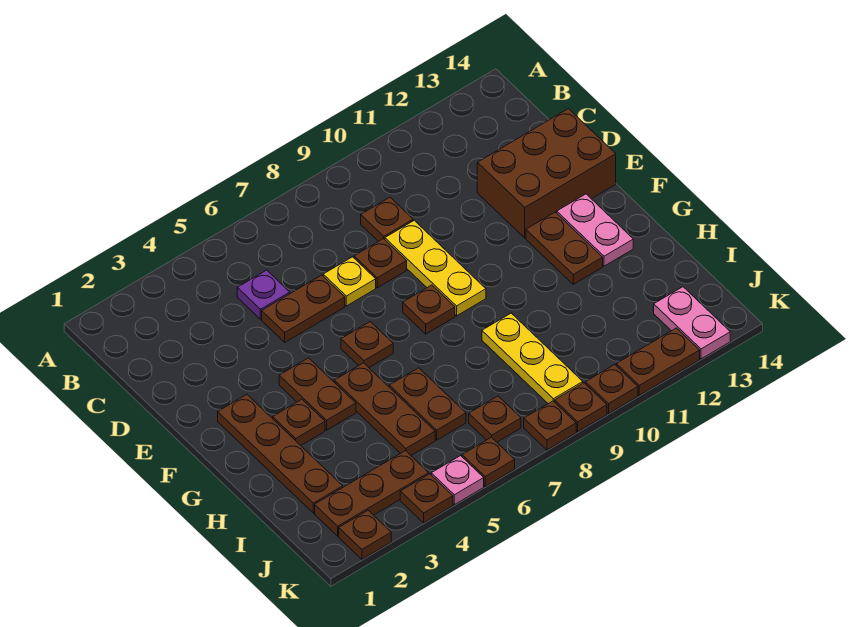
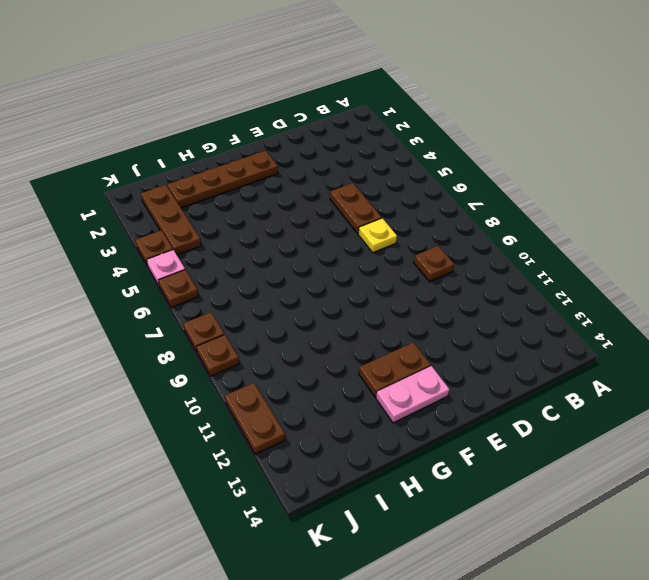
none -> purple 1x1 plate [237,270,290,319]
none -> brown 1x1 plate [354,239,407,288]
none -> yellow 1x3 plate [385,220,486,316]

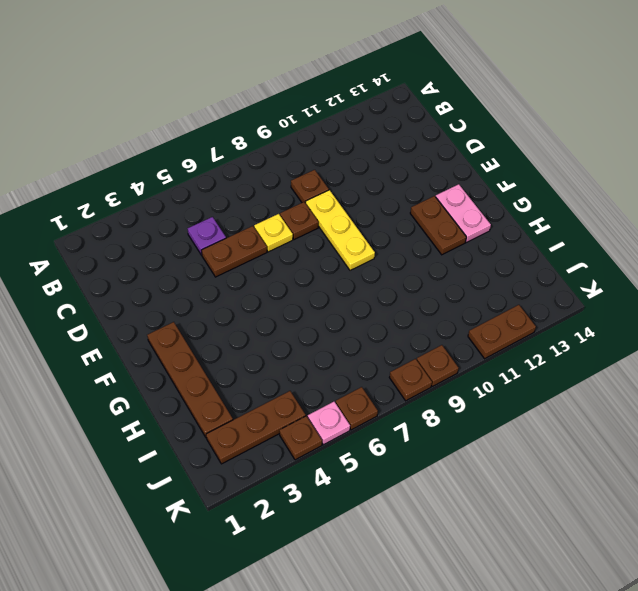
none -> brown 2x3 brick [477,109,616,238]
none -> brown 1x2 plate [279,358,356,430]
none -> brown 1x1 plate [341,322,393,368]

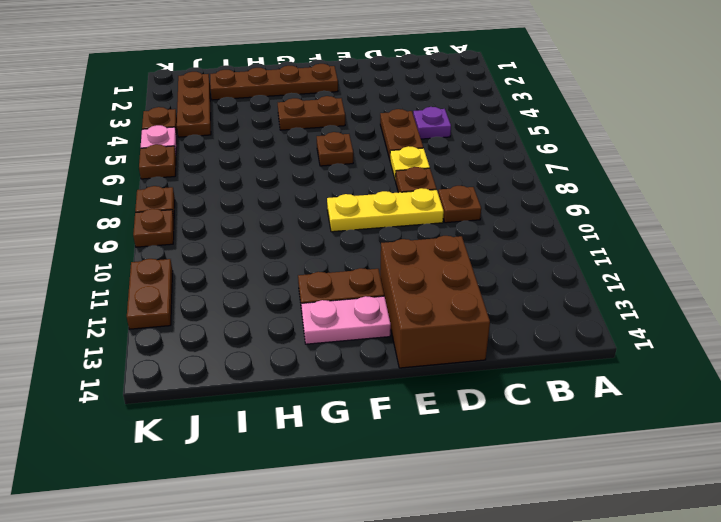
none -> brown 1x1 plate [403,285,455,334]
none -> brown 1x1 plate [273,400,325,445]
none -> brown 1x3 plate [334,363,435,455]

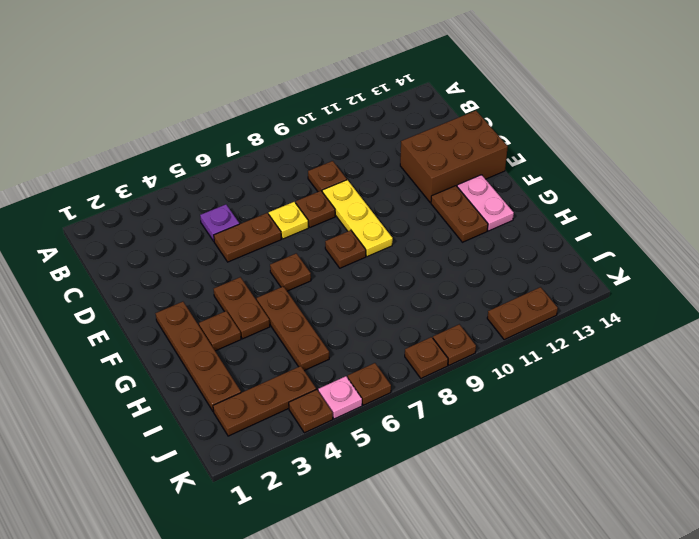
none -> brown 1x2 plate [389,368,466,440]
none -> yellow 1x3 plate [482,313,583,404]
none -> brown 1x1 plate [469,396,521,442]

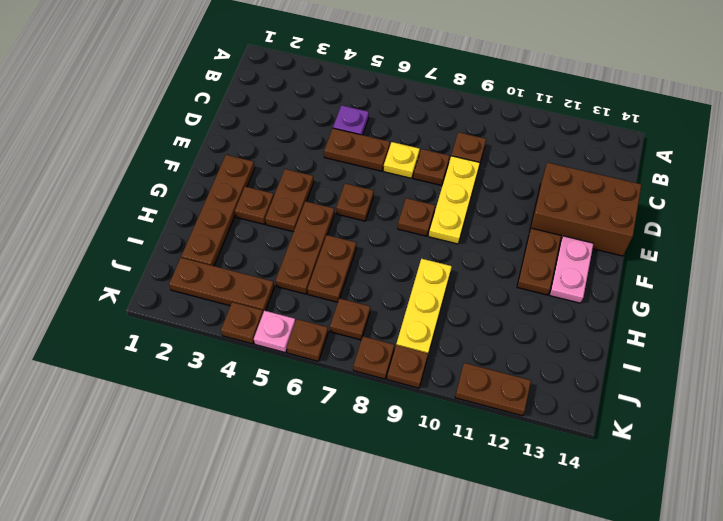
none -> pink 1x2 plate [654,287,730,359]
none -> brown 1x1 plate [339,510,391,559]
none -> brown 1x1 plate [585,365,638,413]

